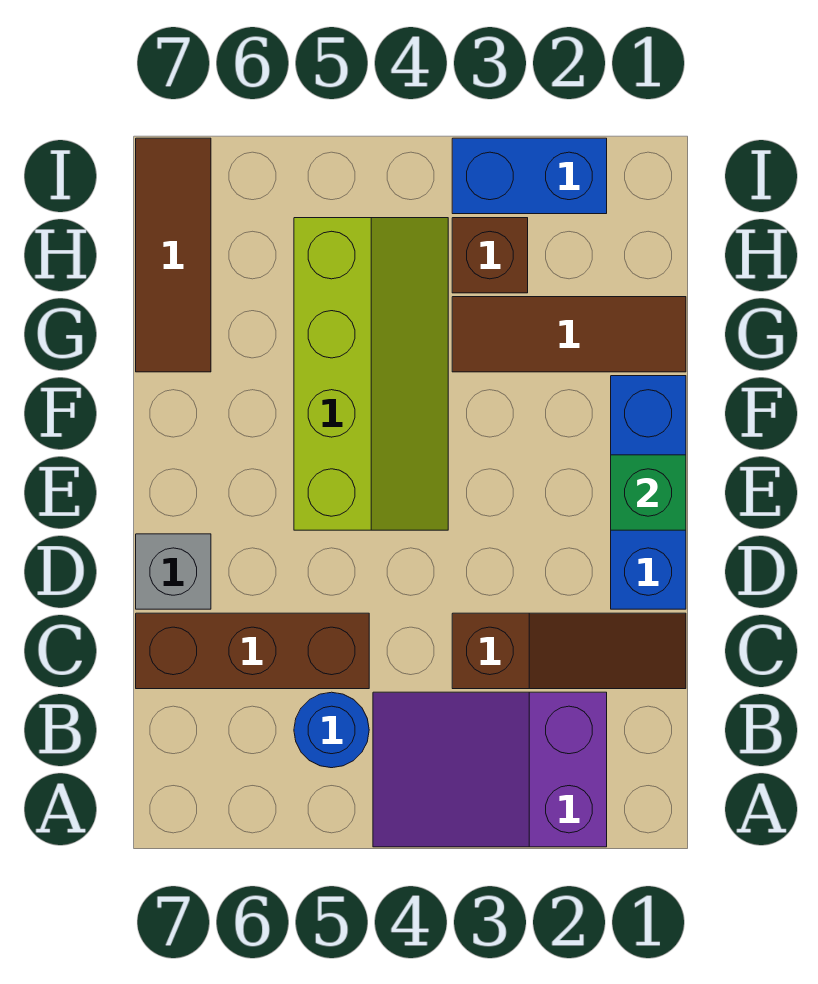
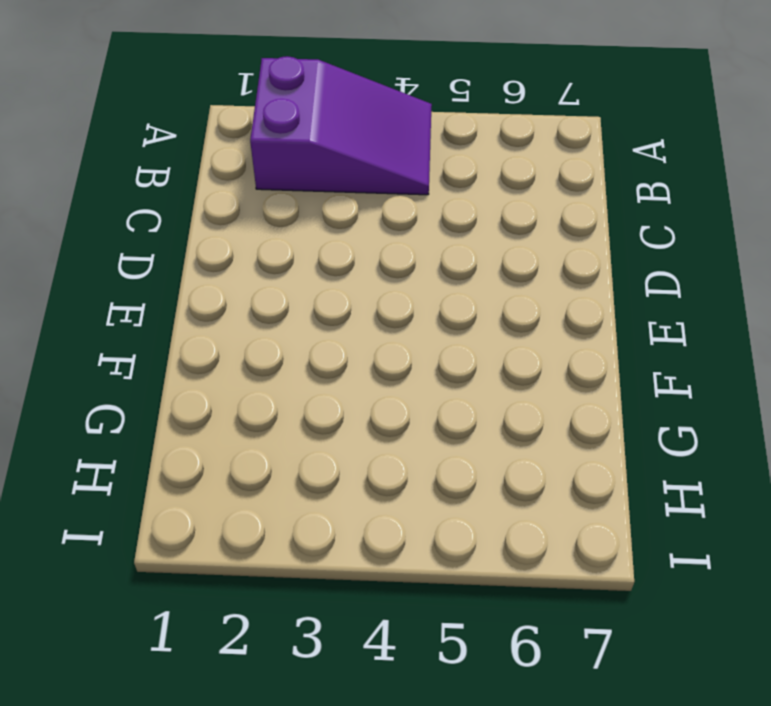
none -> blue 1x1 round brick [294,692,369,768]
none -> brown 1x3 slope [452,613,686,689]
none -> brown 1x3 brick [136,613,369,689]

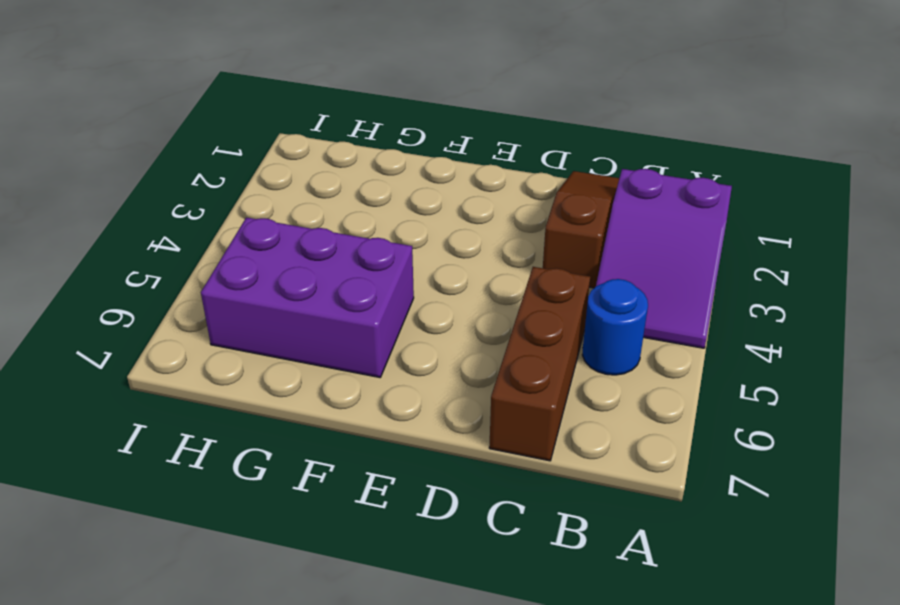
purple 2x3 brick [201,218,414,377] -> lime 2x4 slope [294,218,448,530]
none -> blue 1x3 brick [611,376,686,609]
none -> grey 1x1 brick [136,534,211,609]
none -> brown 1x3 tile [452,297,686,372]

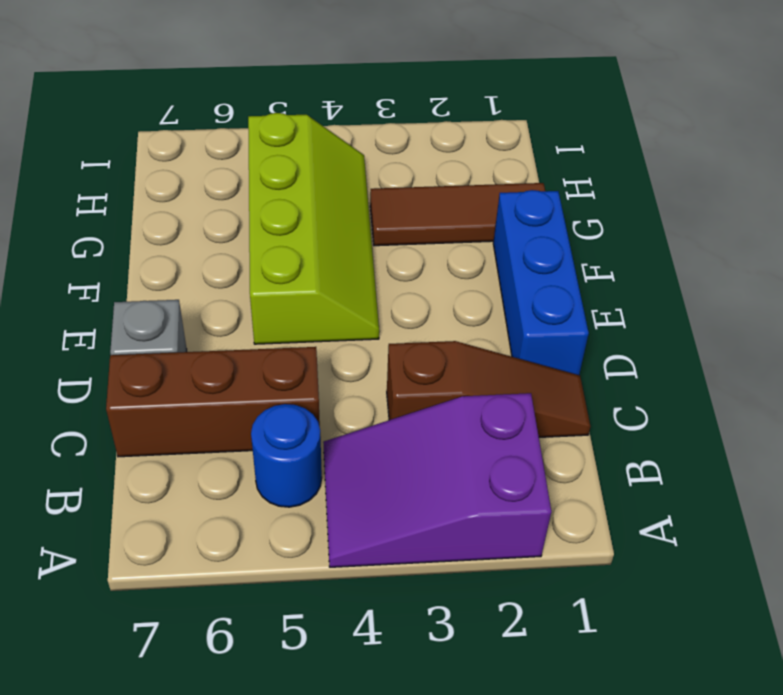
none -> brown 1x3 tile [136,138,211,372]
none -> brown 1x1 brick [452,218,528,293]
none -> blue 1x2 brick [452,138,607,214]

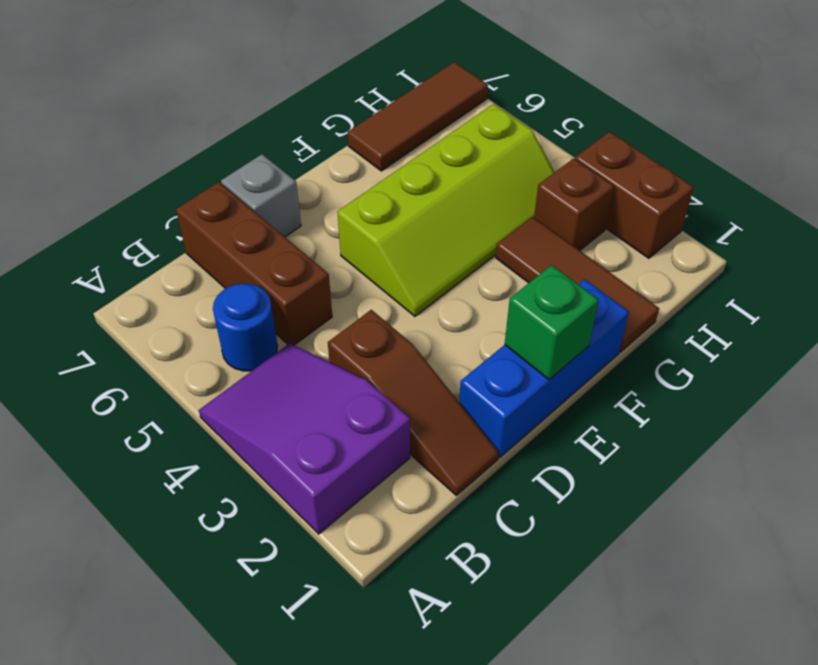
brown 1x2 brick [575,132,694,258] -> blue 1x2 brick [452,138,607,214]

